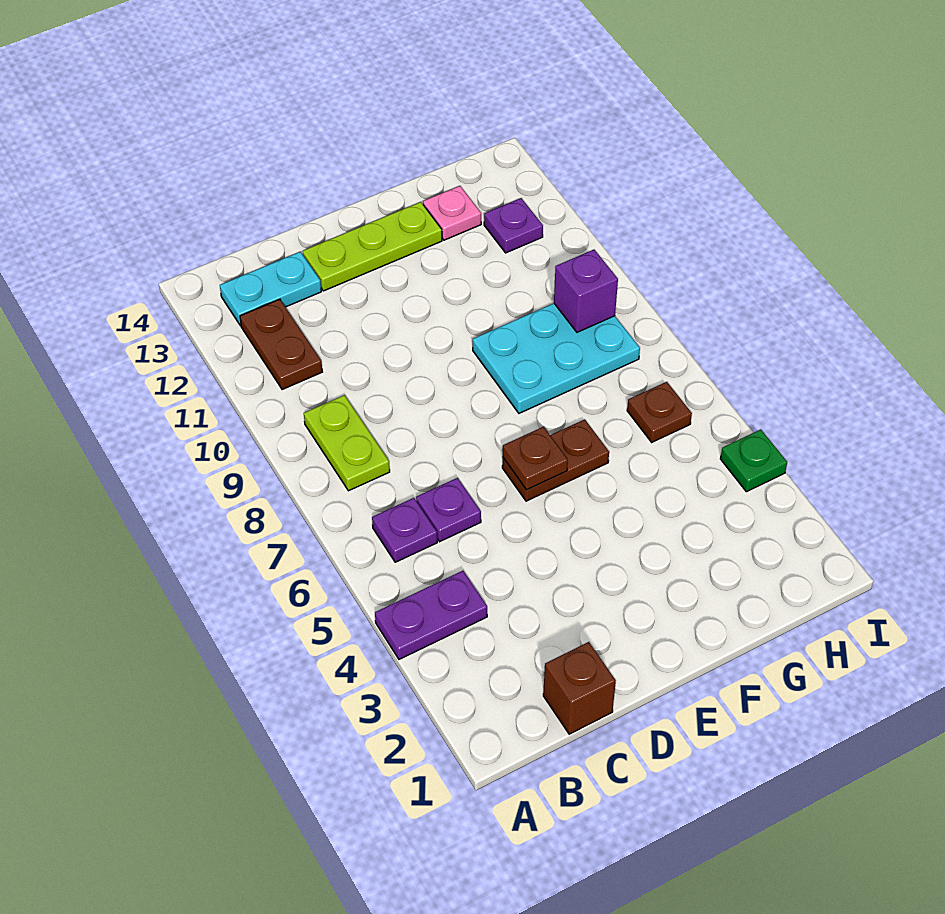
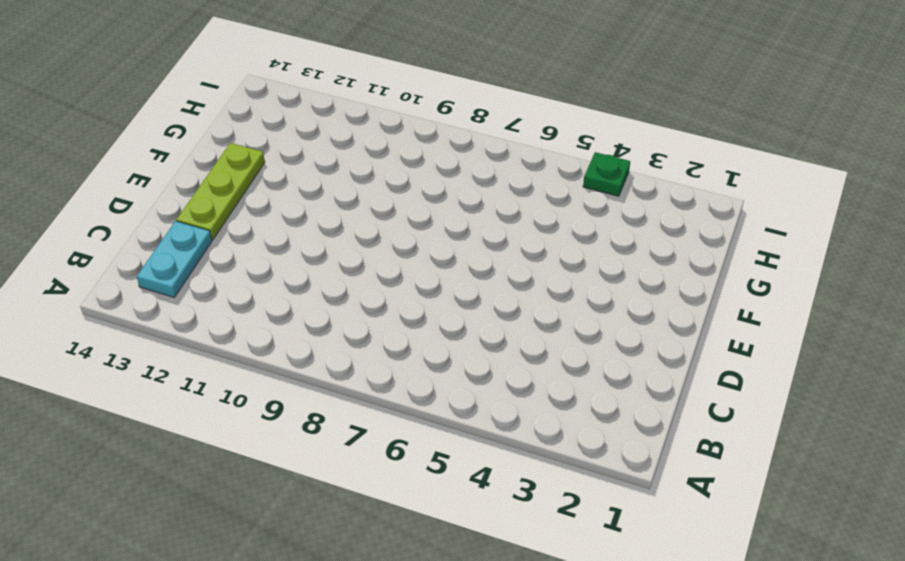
none -> purple 1x2 plate [375,571,487,659]
none -> purple 1x1 plate [372,498,437,562]
none -> lime 1x2 plate [304,395,390,491]

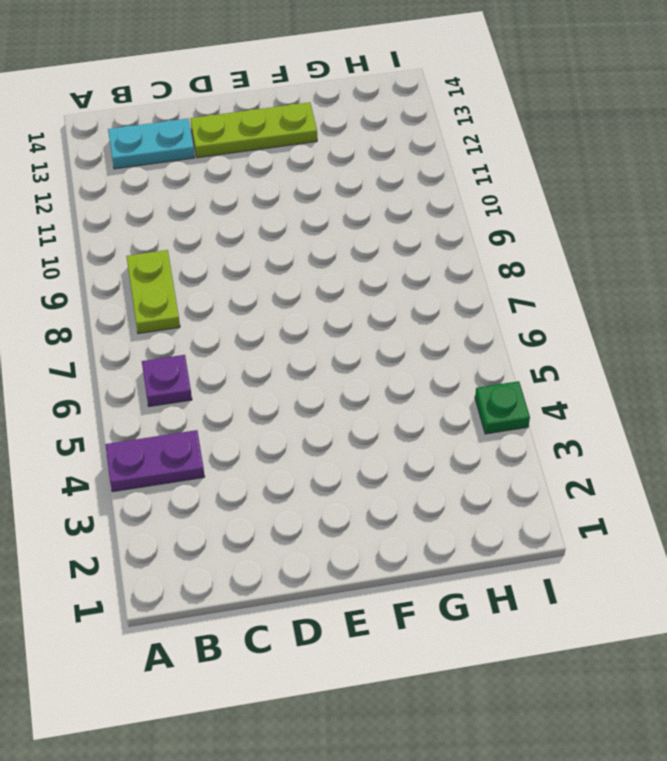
none -> brown 1x2 plate [240,299,322,390]
none -> brown 1x1 brick [543,642,616,734]
none -> purple 1x1 plate [416,478,481,542]

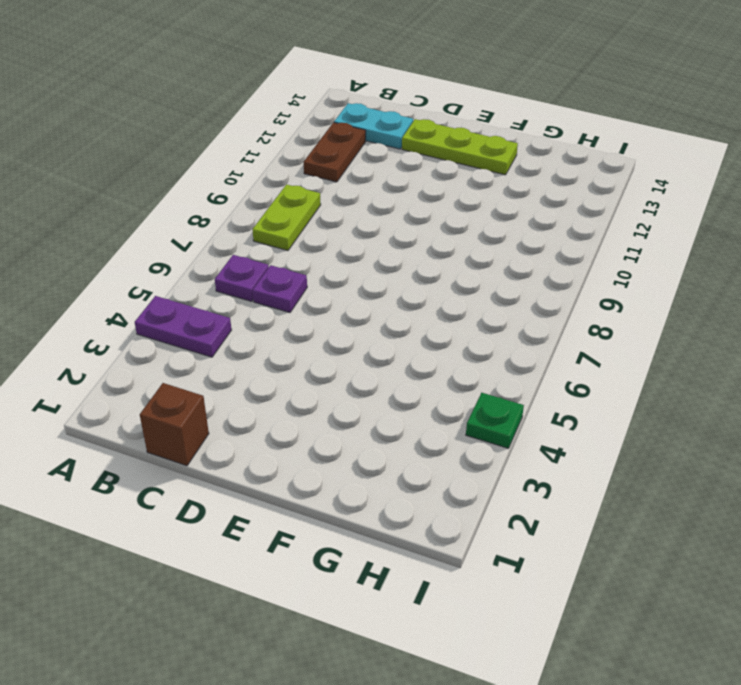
none -> brown 1x2 plate [502,419,609,501]
none -> cyan 2x3 plate [473,303,640,413]
none -> pink 1x1 plate [423,186,481,240]

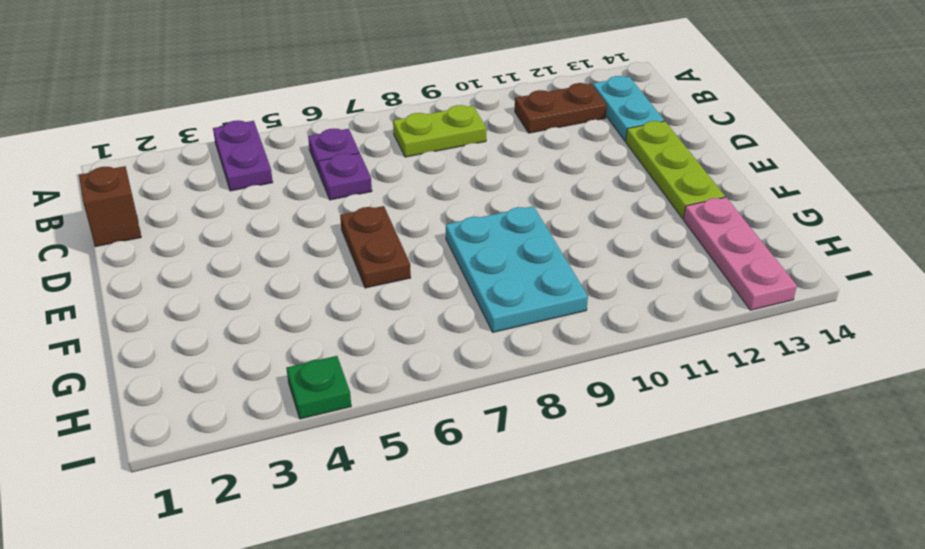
pink 1x3 plate [684,197,797,310] -> pink 1x1 plate [423,186,481,240]
none -> brown 1x1 plate [627,382,692,442]
none -> purple 1x1 plate [484,198,543,253]
none -> brown 1x1 plate [503,427,568,490]

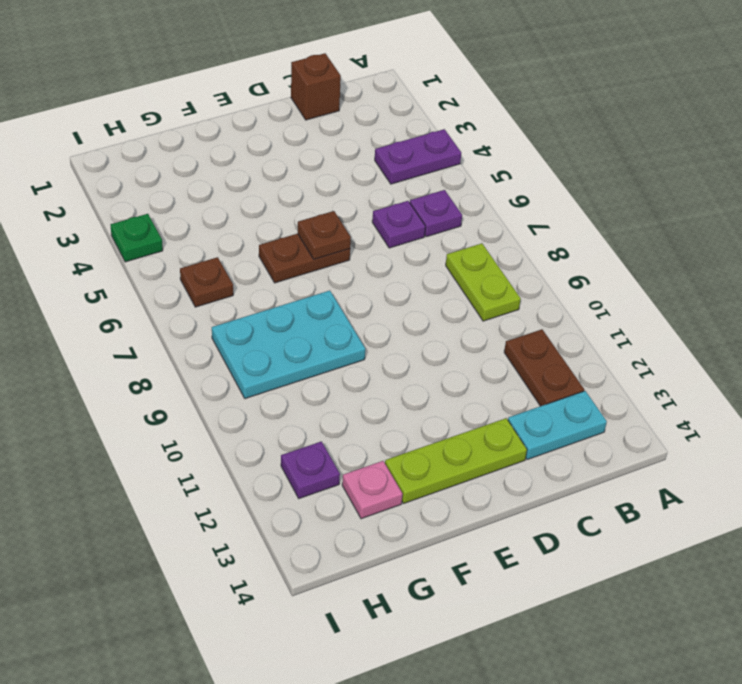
none -> purple 1x1 brick [554,250,618,332]

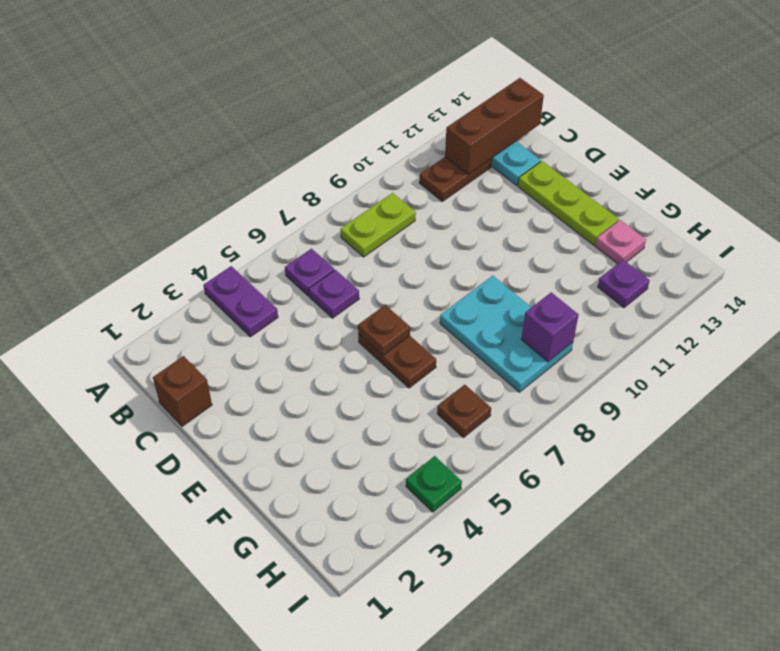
brown 1x3 brick [445,78,544,174] -> none

